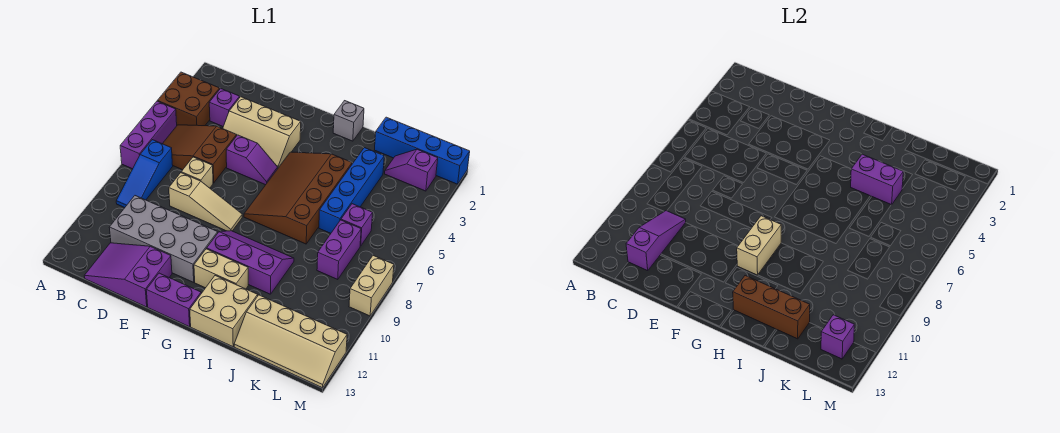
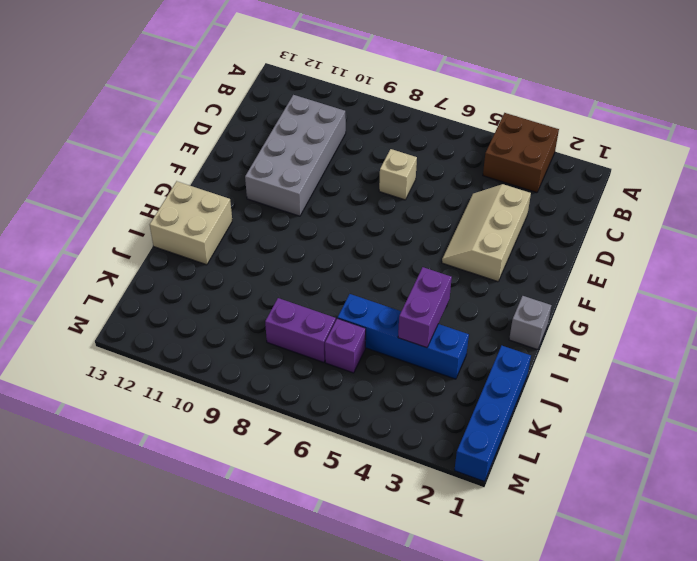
none -> purple 1x3 brick [120,101,177,169]
none -> brown 2x3 slope [162,125,237,183]
none -> blue 1x3 slope [116,140,173,208]

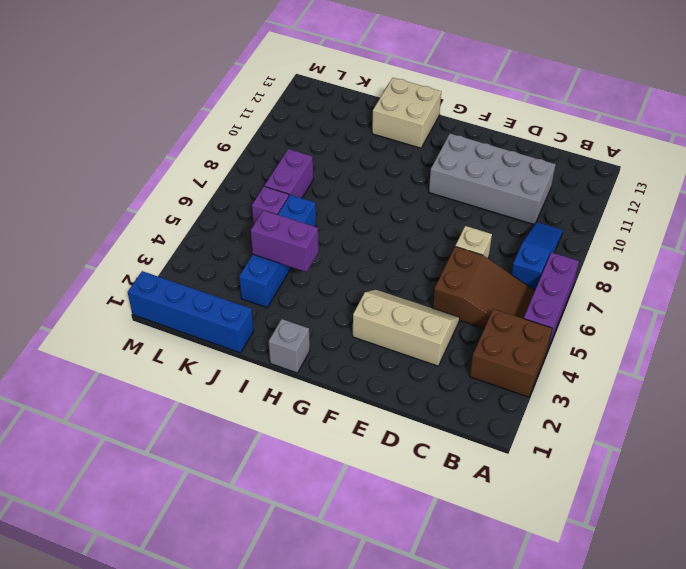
none -> purple 1x1 brick [209,88,240,126]
none -> purple 2x3 slope [84,243,172,307]
none -> tan 1x3 slope [169,173,242,231]

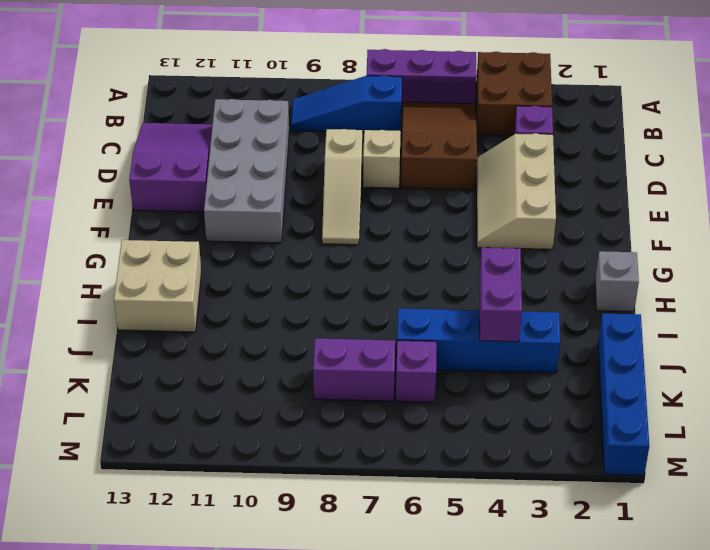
none -> purple 1x2 slope [226,135,278,185]
none -> purple 1x2 brick [146,273,201,327]
none -> brown 3x4 slope [244,152,352,244]

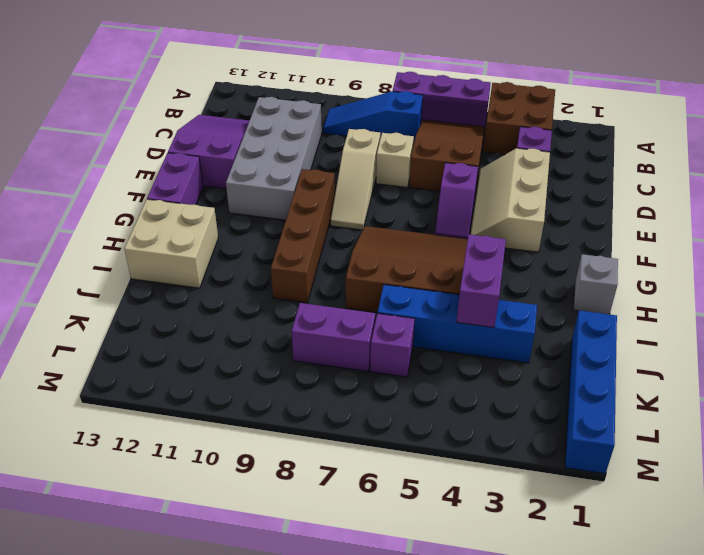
brown 1x4 brick [271,169,335,303] -> purple 2x3 slope [207,231,294,294]
none -> tan 1x2 brick [194,249,248,289]
none -> tan 2x4 slope [234,295,347,388]
none -> purple 1x2 slope [385,149,438,191]

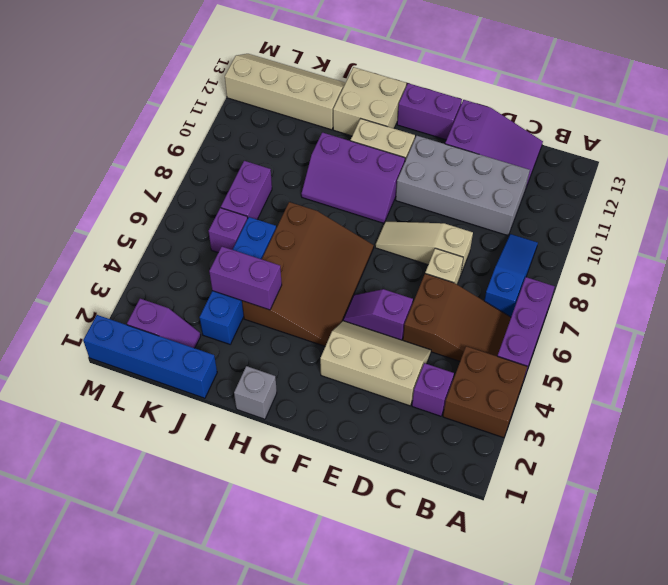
none -> tan 1x2 brick [349,256,394,316]
none -> purple 1x3 slope [626,211,686,271]
none -> tan 1x2 brick [737,216,781,275]

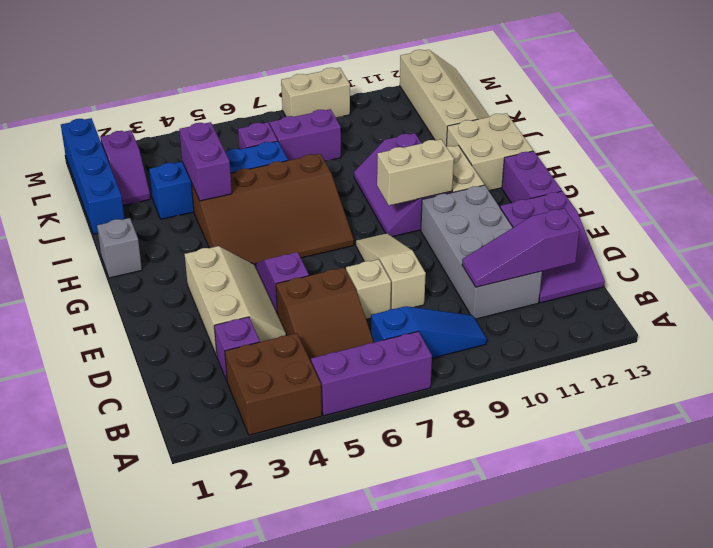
none -> brown 1x3 brick [733,276,810,339]
none -> purple 1x1 brick [821,315,854,359]

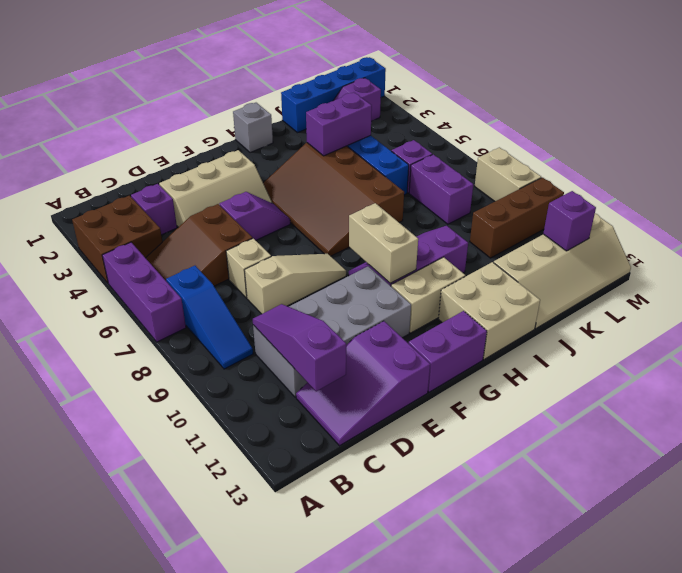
brown 1x3 brick [470,178,564,258] -> brown 1x3 brick moved to [733,276,810,339]

